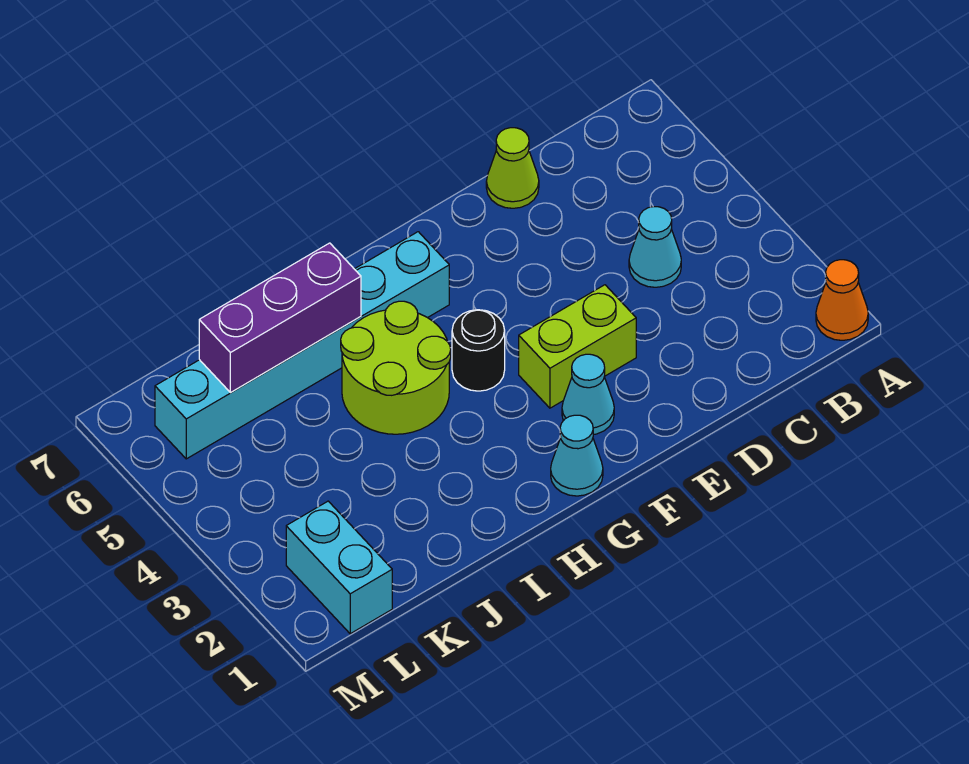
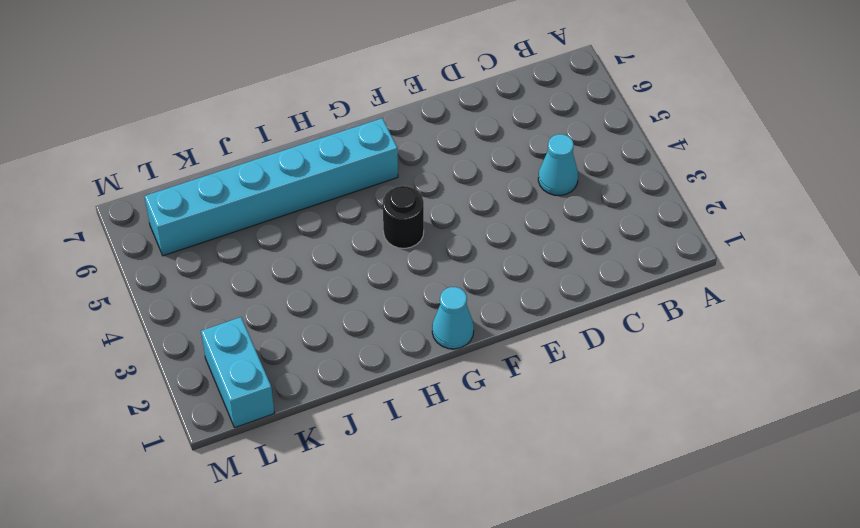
none -> orange 1x1 cone [816,260,868,340]
none -> lime 1x1 cone [486,128,539,208]

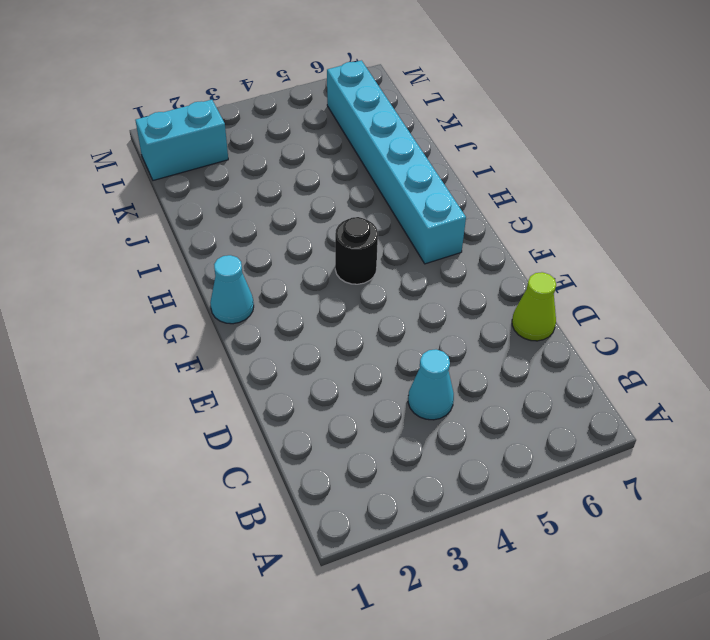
none -> orange 1x1 cone [816,260,868,340]
none -> lime 1x2 brick [519,285,636,408]

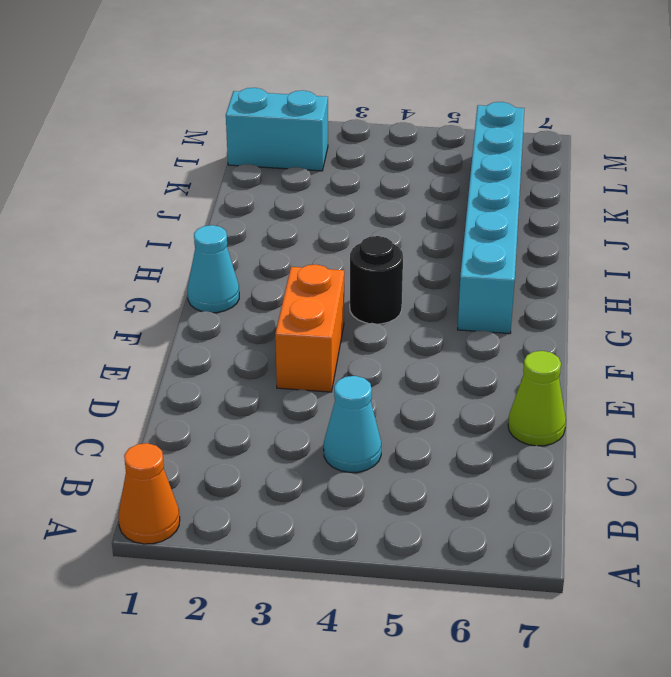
orange 1x2 brick [275,265,344,392] -> lime 1x2 brick [519,285,636,408]
none -> cyan 1x1 cone [562,354,614,435]
none -> lime 2x2 round brick [341,301,451,434]

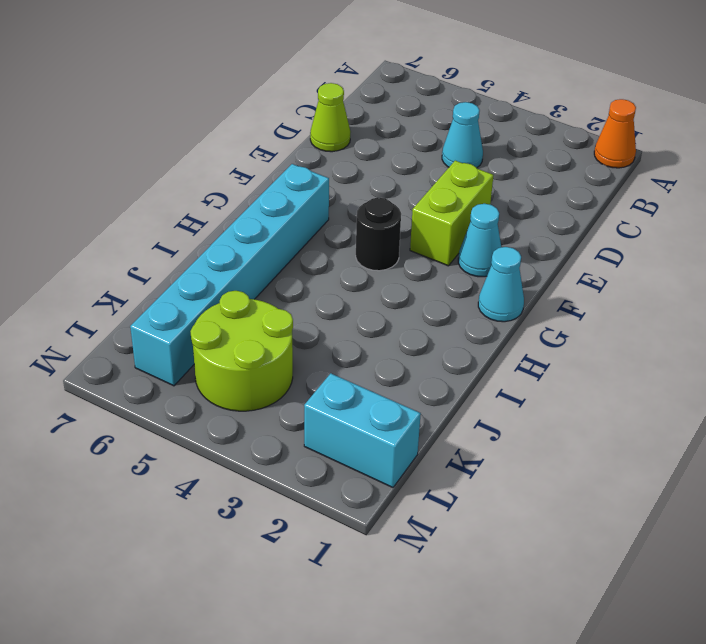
lime 2x2 round brick [190,291,293,411] -> lime 2x2 round brick moved to [341,301,451,434]
none -> purple 1x3 brick [199,243,361,393]

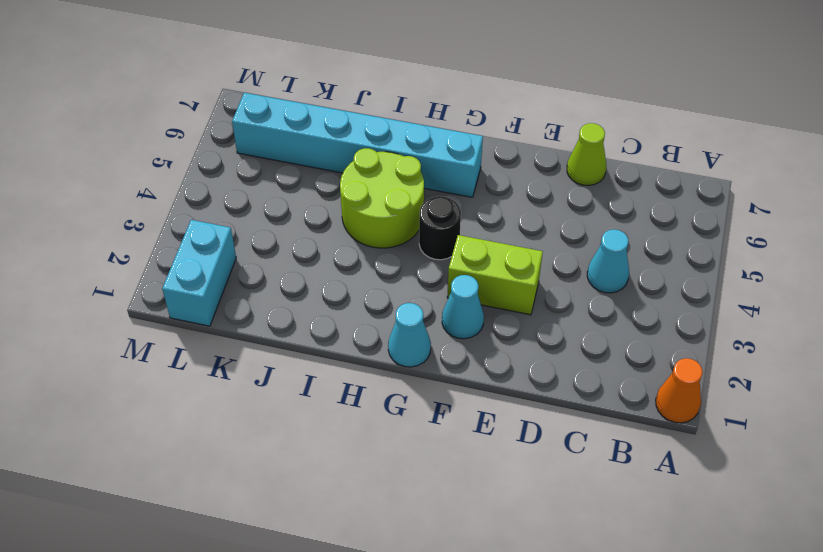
none -> purple 1x3 brick [199,243,361,393]

